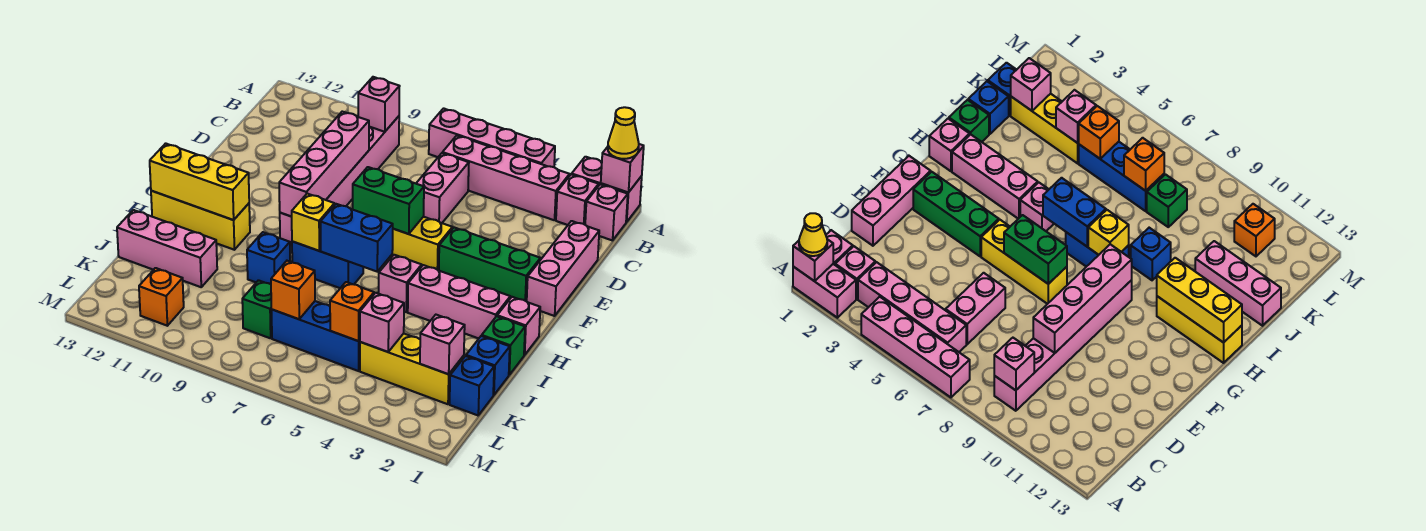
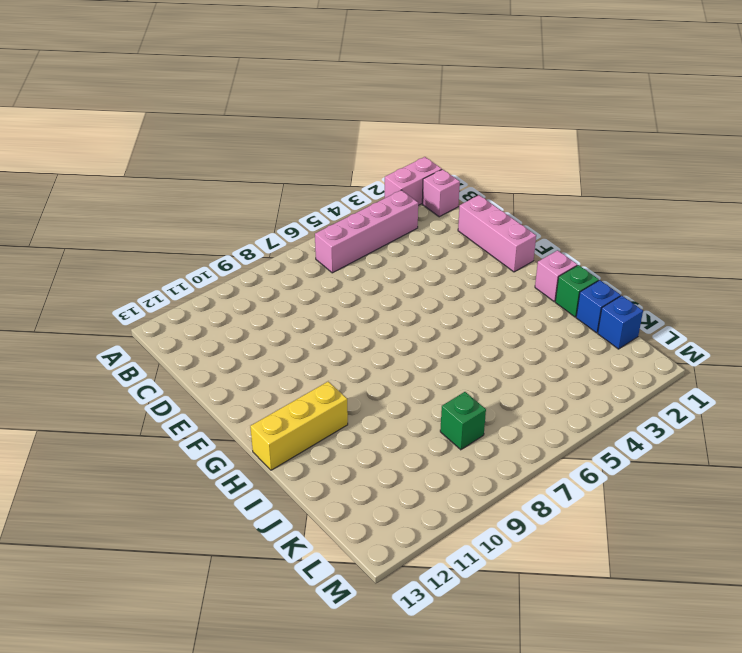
none -> pink 1x4 brick [429,108,555,167]
none -> pink 1x1 brick [556,174,599,225]
none -> pink 1x6 brick [280,116,399,246]
none -> pink 1x2 brick [416,153,469,223]

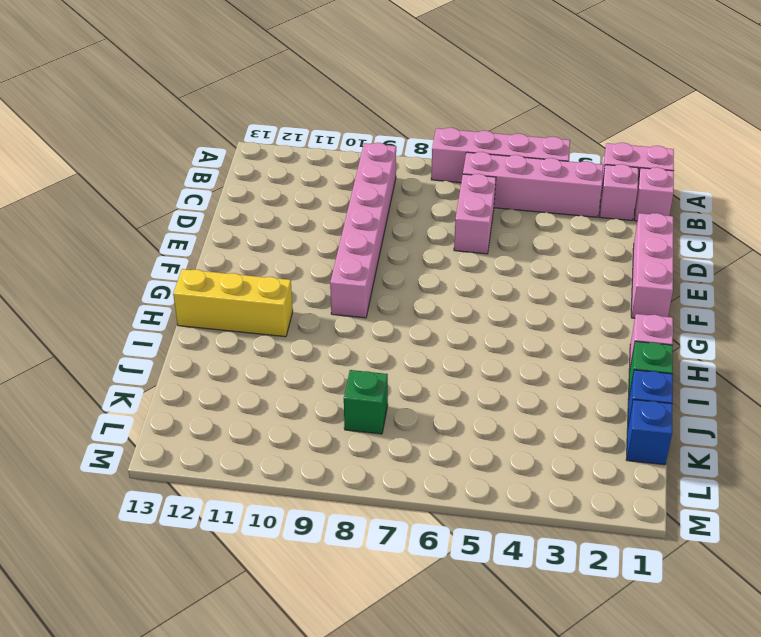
none -> green 1x3 brick [439,228,540,301]
none -> yellow 1x3 brick [390,217,452,270]
none -> pink 1x3 brick [408,265,510,338]
none -> pink 1x1 brick [379,255,422,312]

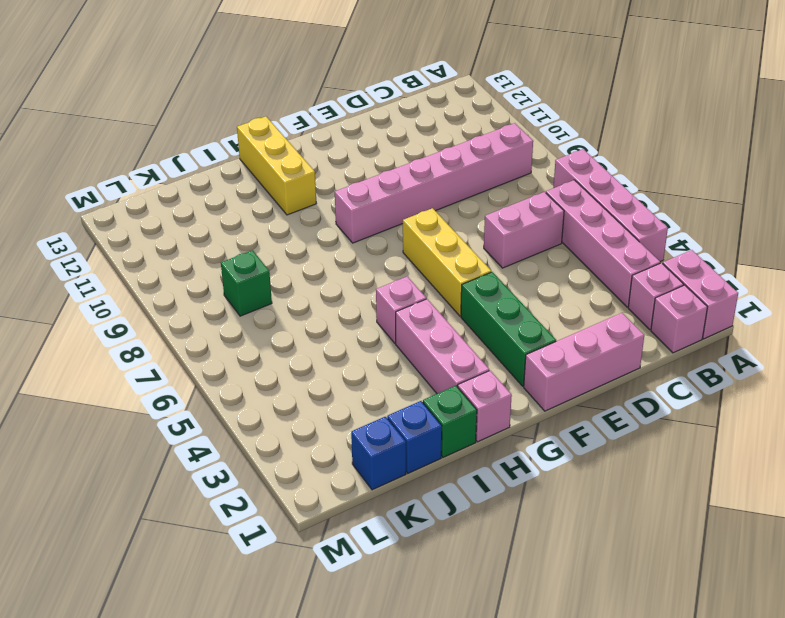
none -> blue 1x2 brick [292,241,363,288]
none -> blue 1x1 brick [247,232,290,284]
none -> pink 1x3 brick [117,210,217,287]
none -> yellow 1x3 brick [360,333,464,404]

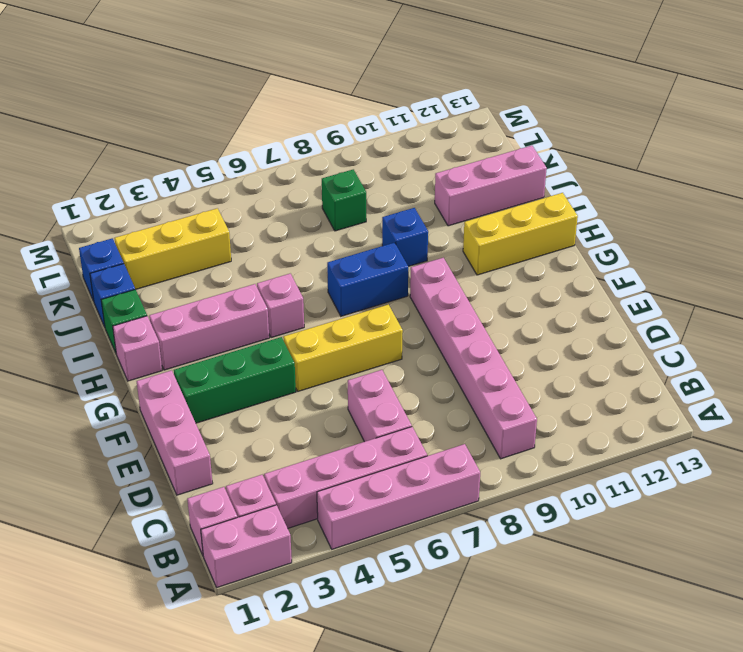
none -> blue 1x3 brick [271,301,360,371]
none -> orange 1x1 brick [139,268,184,326]
none -> pink 1x1 brick [601,144,644,193]
none -> pink 1x1 brick [358,77,400,132]

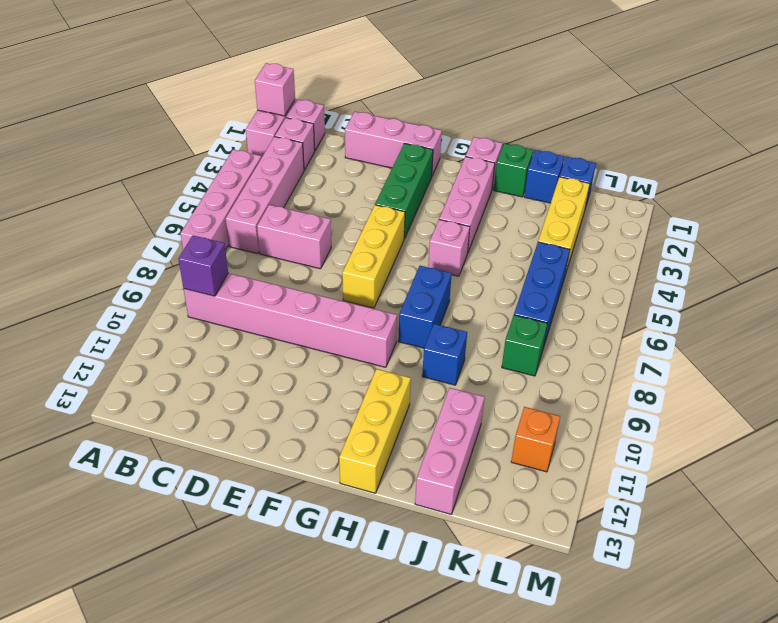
purple 1x1 brick [178,235,228,296] -> pink 1x1 brick [358,77,400,132]
none -> pink 1x4 brick [279,112,369,217]
none -> green 1x2 brick [353,167,424,234]
none -> blue 1x2 brick [321,204,393,271]
none -> yellow 1x1 brick [292,194,335,251]

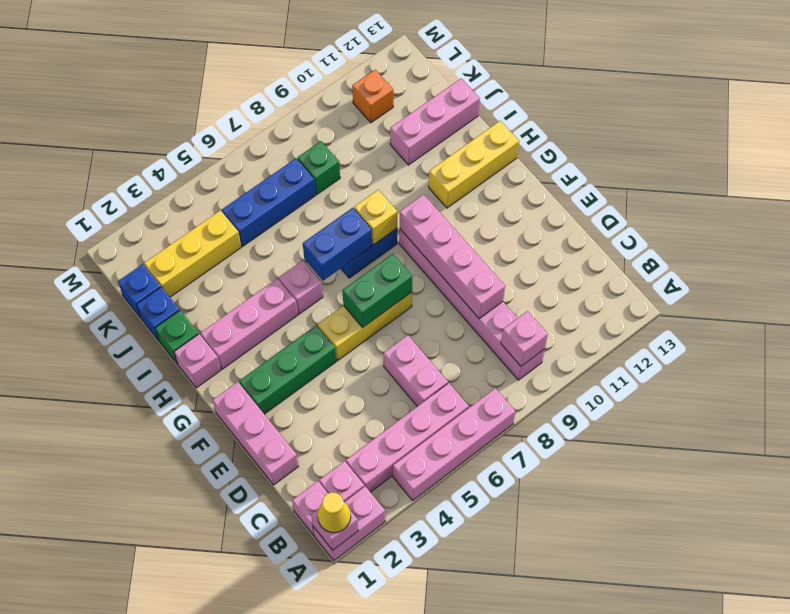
none -> blue 1x1 brick [247,232,290,284]
none -> yellow 1x3 brick [150,143,249,220]
none -> pink 1x1 brick [420,315,465,374]
none -> pink 1x1 brick [360,293,404,352]

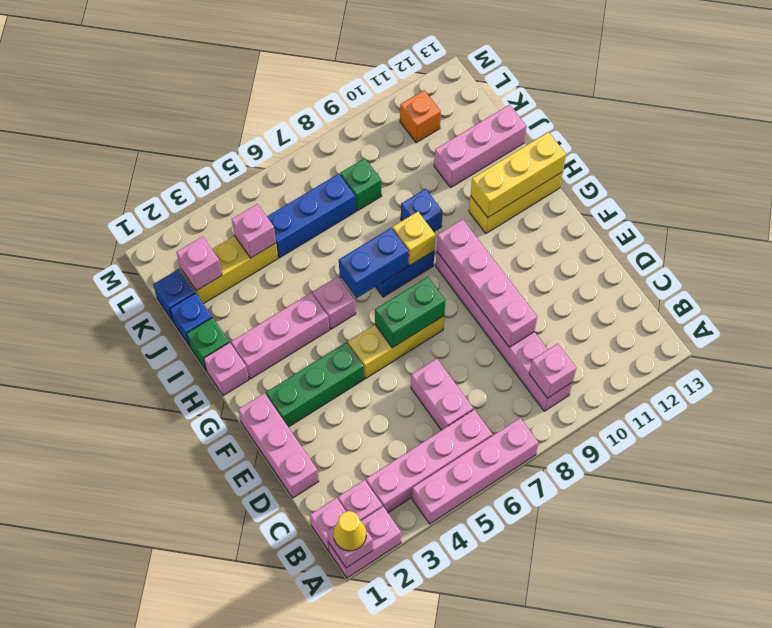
none -> orange 1x1 brick [330,282,374,341]
none -> orange 1x1 brick [271,261,315,319]

